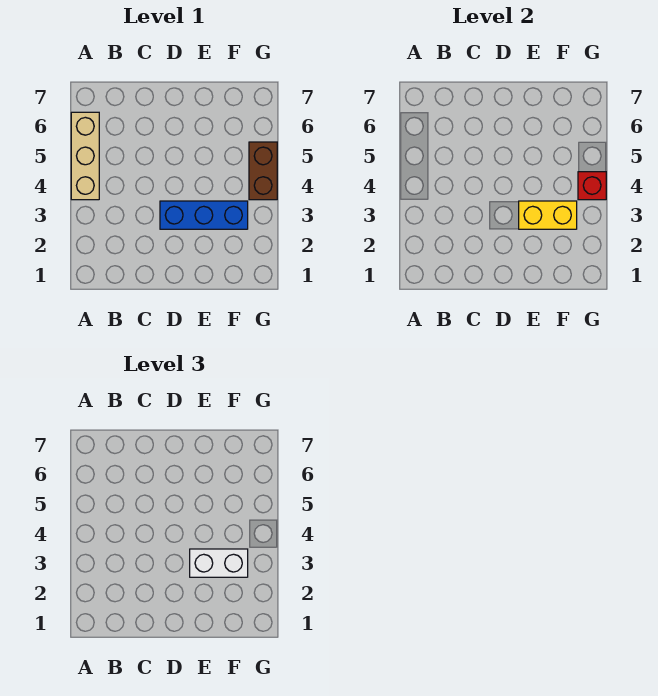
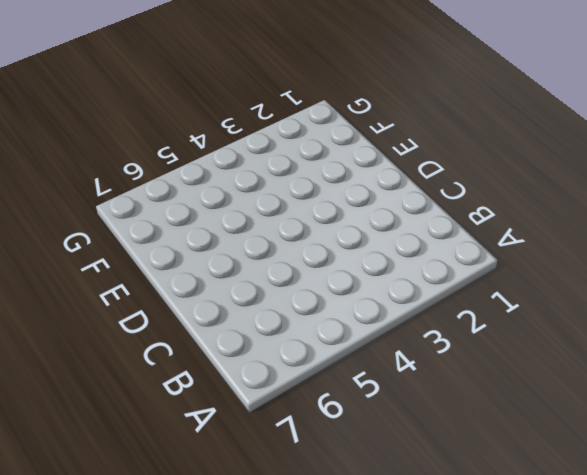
none -> tan 1x3 brick [71,112,99,200]
none -> blue 1x3 brick [160,201,248,229]

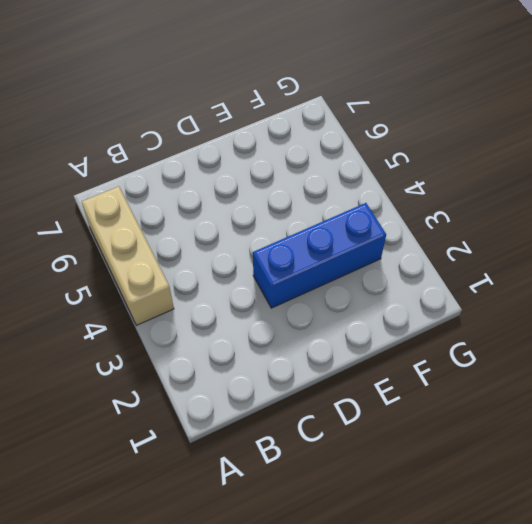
none -> brown 1x2 brick [249,142,277,200]
none -> yellow 1x2 brick [519,201,577,229]

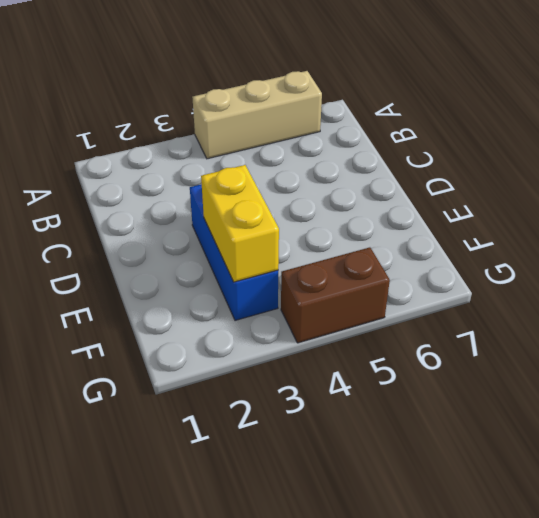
none -> red 1x1 brick [578,172,606,200]
none -> white 1x2 brick [190,549,248,577]

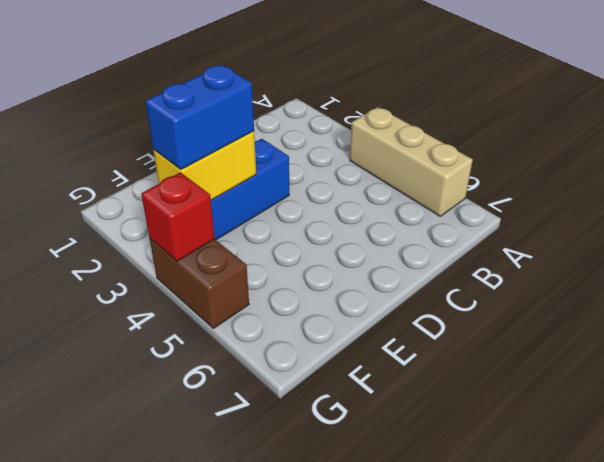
blue 1x2 brick [146,65,254,169] -> white 1x2 brick [190,549,248,577]

